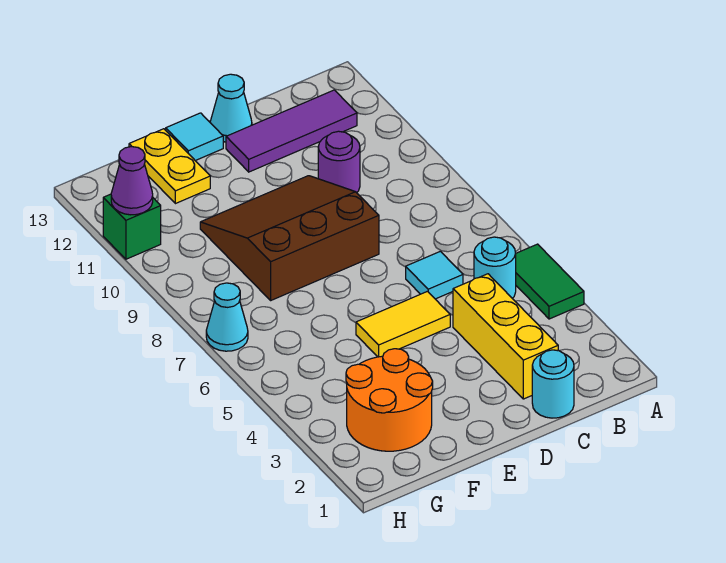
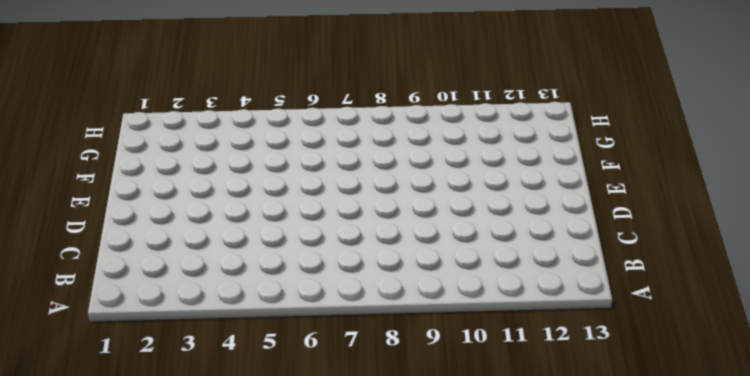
none -> green 1x2 tile [516,244,584,319]
none -> cyan 1x1 round brick [474,237,516,298]
none -> purple 1x3 tile [226,90,357,172]

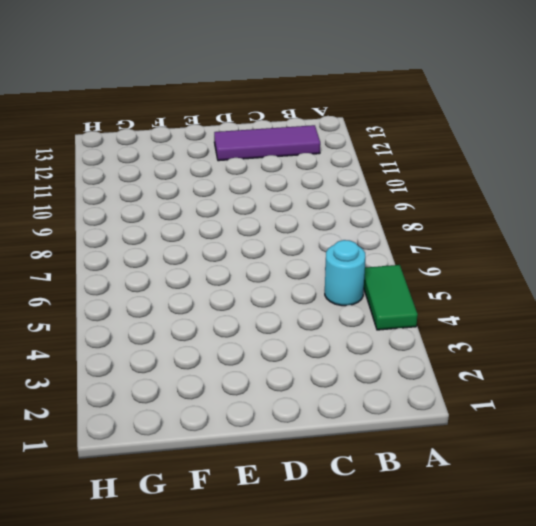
none -> cyan 1x1 round brick [532,350,574,418]
none -> yellow 1x3 brick [453,274,558,399]
none -> cyan 1x1 tile [406,251,463,299]

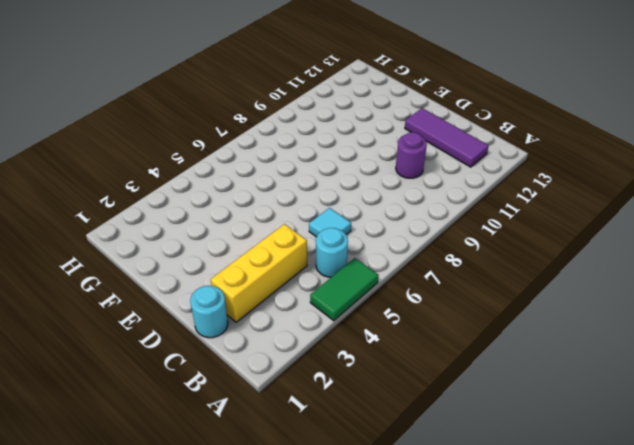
none -> yellow 1x2 tile [356,291,450,357]
none -> brown 3x3 slope [200,176,379,300]
none -> cyan 1x1 cone [210,74,252,142]

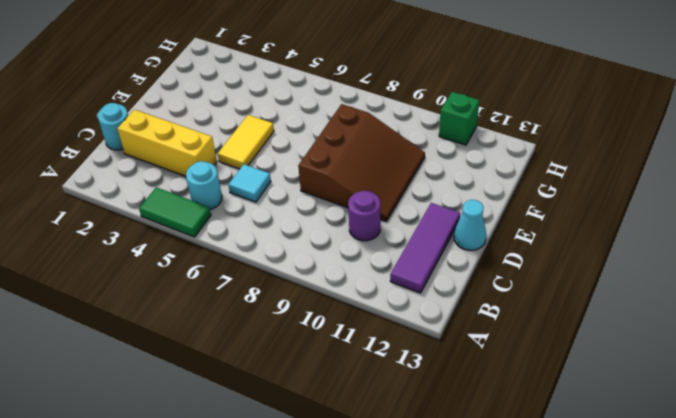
none -> cyan 1x1 tile [166,113,223,161]
none -> orange 2x2 round brick [346,349,433,451]
none -> yellow 1x2 plate [129,129,210,204]

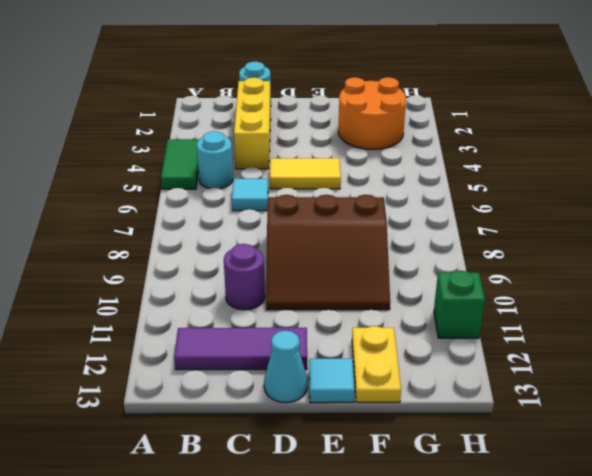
none -> cyan 1x1 cone [206,283,248,351]
none -> purple 1x1 cone [111,147,153,215]

